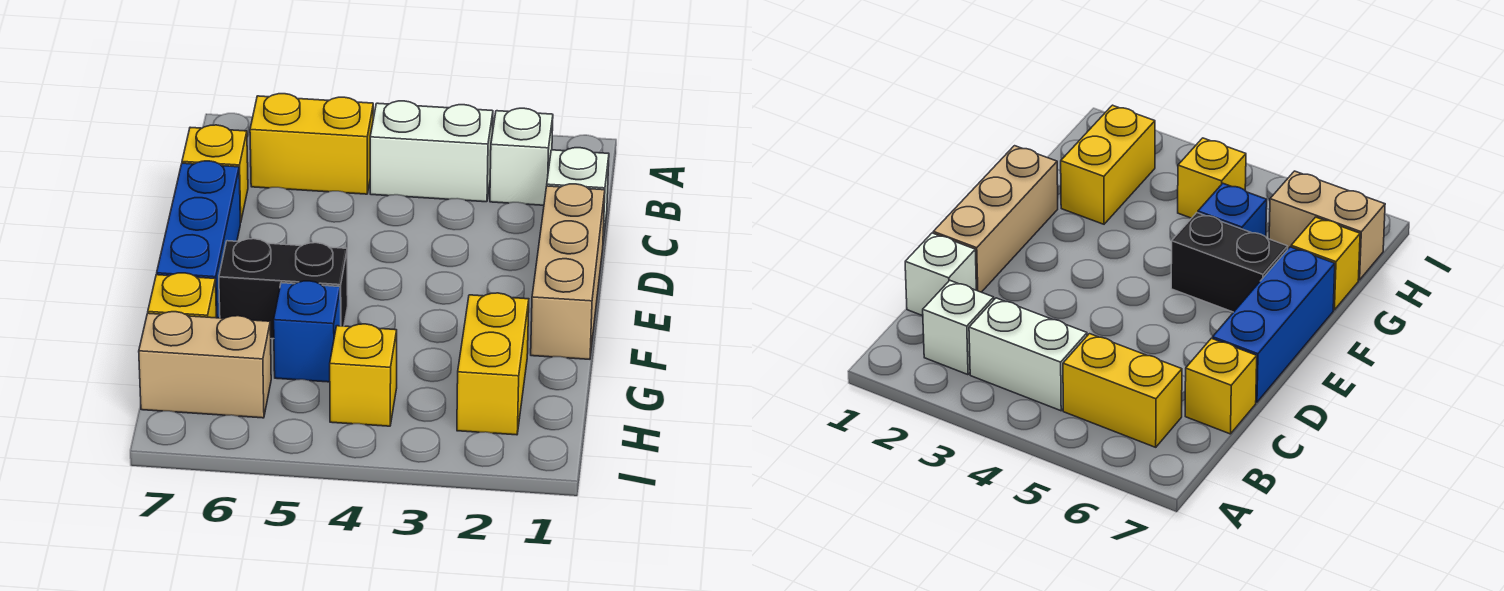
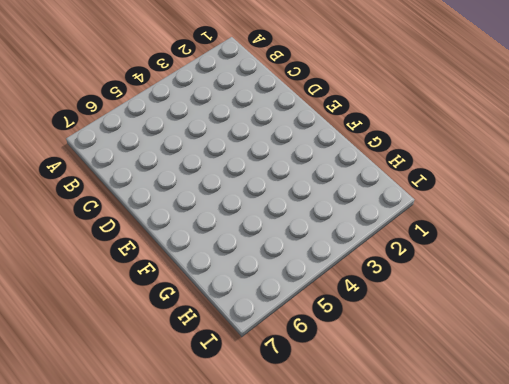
none -> white 1x1 brick [490,108,553,205]
none -> white 1x2 brick [370,101,493,202]
none -> yellow 1x2 brick [250,94,373,194]

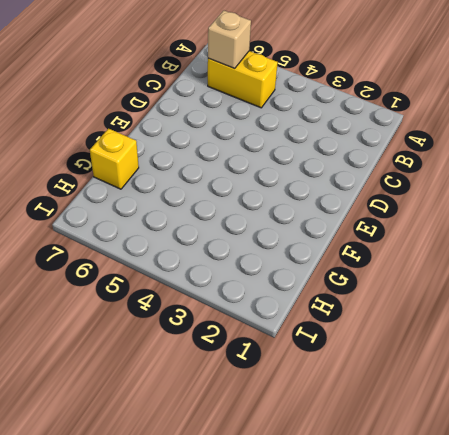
tan 1x1 brick [208,10,251,68] -> none
none -> white 1x1 brick [490,108,553,205]
none -> white 1x2 brick [370,101,493,202]
none -> white 1x1 brick [547,148,609,241]

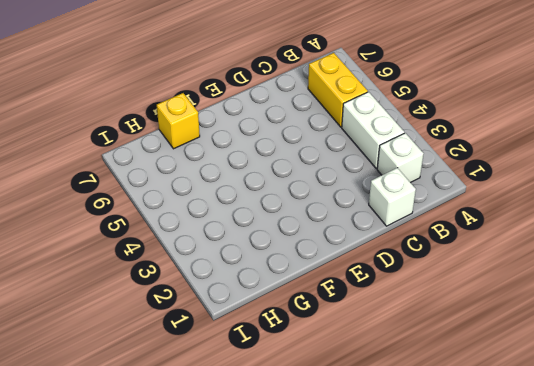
none -> yellow 1x1 brick [182,125,248,222]
none -> tan 1x3 brick [531,184,605,359]
none -> blue 1x3 brick [157,161,241,318]

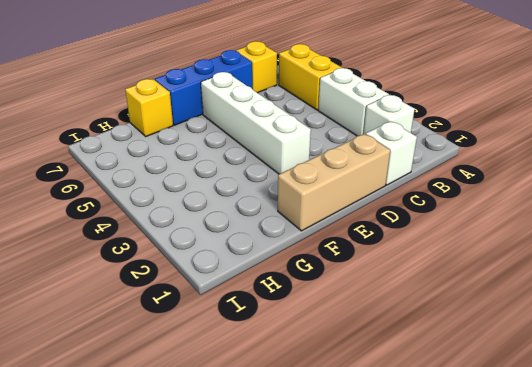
white 1x4 brick [201,72,311,174] -> none
none -> black 1x2 brick [219,239,348,339]
none -> yellow 1x2 brick [457,293,529,435]
none -> blue 1x1 brick [274,281,341,382]

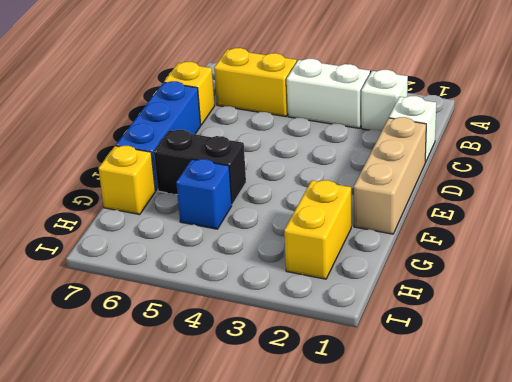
none -> yellow 1x1 brick [330,324,397,426]
none -> tan 1x2 brick [139,312,271,418]

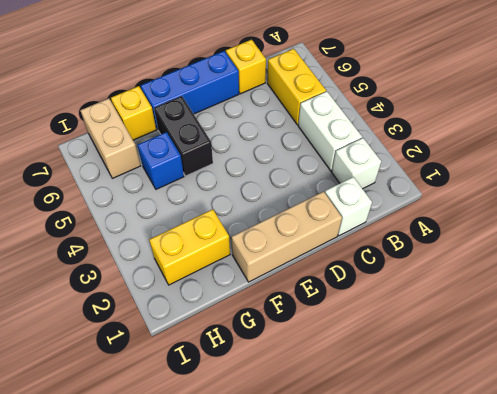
none -> yellow 1x1 brick [330,324,397,426]

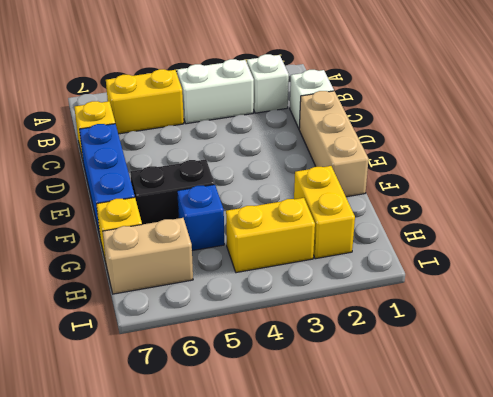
yellow 1x2 brick [226,198,315,273] -> yellow 1x1 brick [330,324,397,426]

